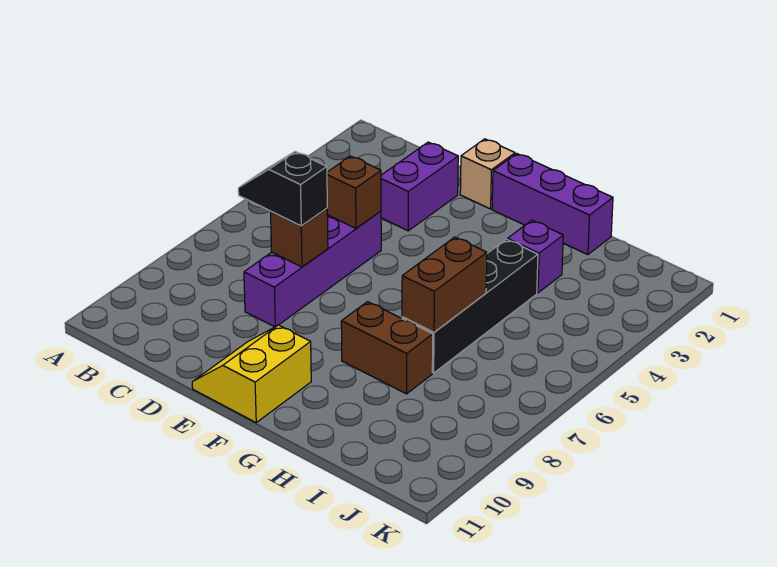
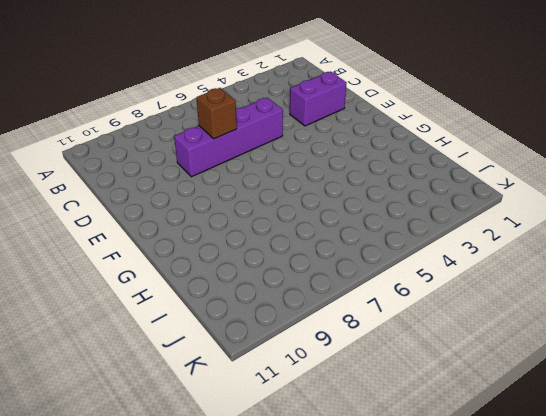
none -> tan 1x1 brick [460,139,515,209]
none -> yellow 2x2 slope [192,325,311,422]
none -> purple 1x3 brick [492,154,613,255]

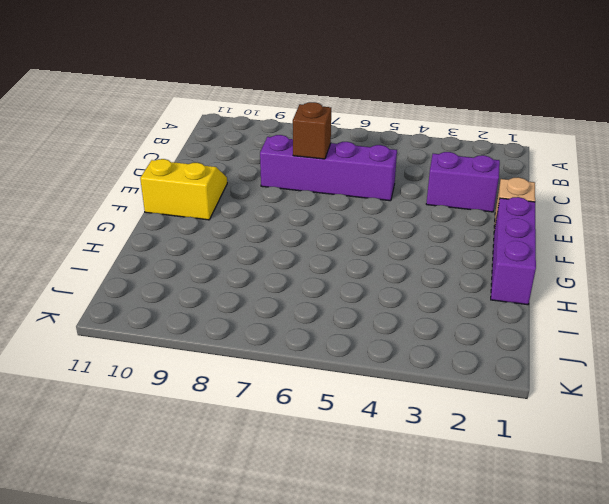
none -> brown 1x2 brick [341,302,433,394]
none -> purple 1x1 brick [507,220,563,293]
none -> black 1x4 brick [402,239,538,373]

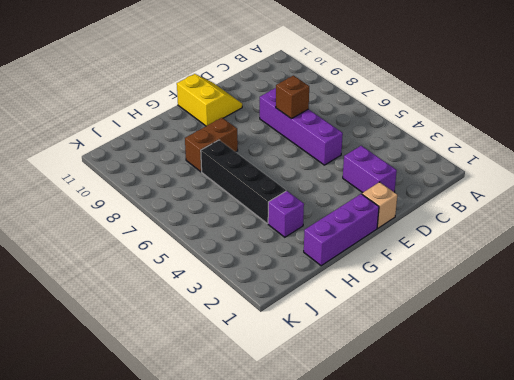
none -> brown 1x1 brick [327,156,381,228]
none -> brown 1x2 brick [402,237,487,332]
none -> black 1x2 slope [238,152,327,226]

